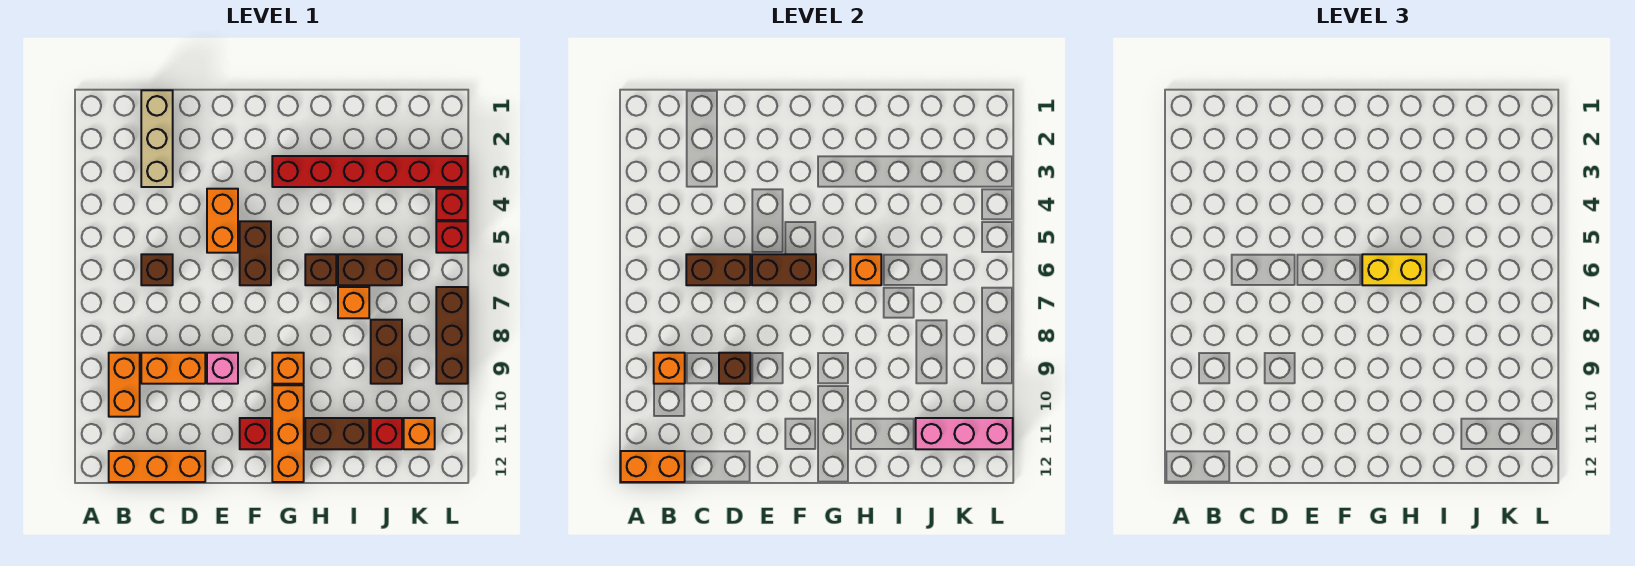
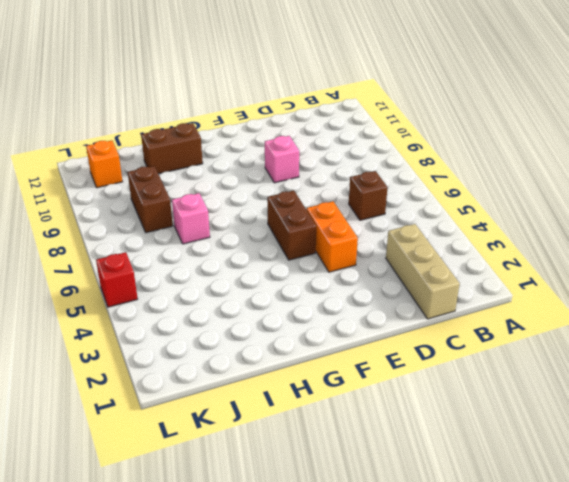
pink 1x1 brick [172,193,210,244] -> orange 1x1 brick [338,287,369,318]
none -> orange 1x2 brick [109,353,140,417]
none -> orange 1x3 brick [109,451,205,482]
none -> orange 1x2 brick [141,353,205,384]
none -> red 1x1 brick [240,418,271,449]

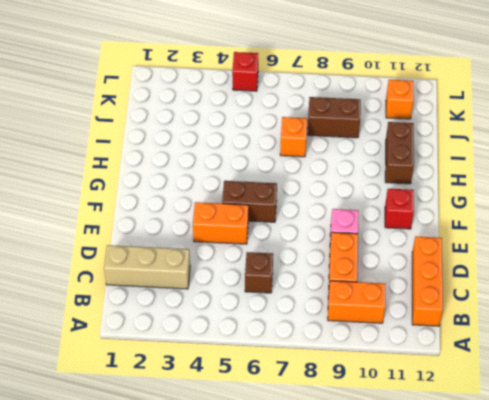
none -> red 1x6 brick [272,156,468,187]
none -> orange 1x1 brick [272,353,304,384]
none -> orange 1x3 brick [272,385,304,482]
none -> brown 1x1 brick [305,254,336,285]

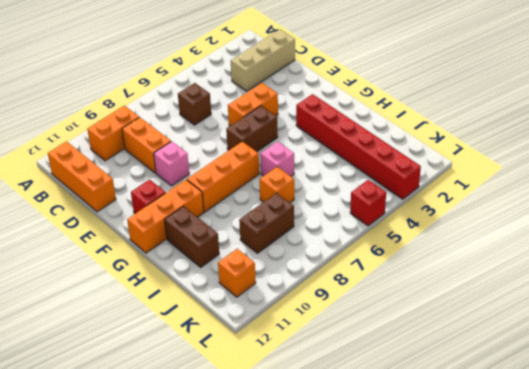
orange 1x3 brick [187,142,259,212] -> orange 1x1 brick [272,353,304,384]
pink 1x1 brick [260,141,294,176] -> brown 1x1 brick [305,254,336,285]
none -> brown 1x2 brick [338,254,402,285]
none -> red 1x1 brick [371,418,402,449]
none -> red 1x1 brick [436,189,468,220]
none -> brown 1x3 brick [436,287,468,384]

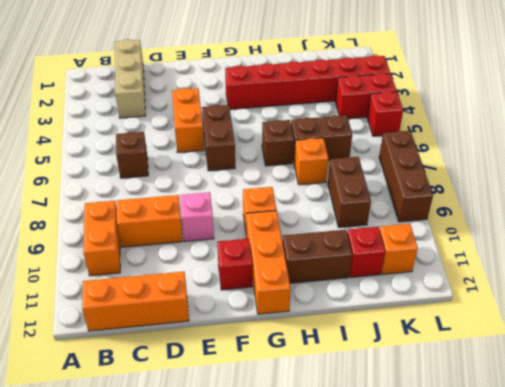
red 1x2 brick [335,73,397,119] -> red 1x1 brick [436,189,468,220]
none -> orange 1x2 brick [621,451,685,482]
none -> orange 1x1 brick [654,353,685,384]
none -> brown 1x2 brick [686,254,750,285]
none -> brown 1x1 brick [719,353,750,384]

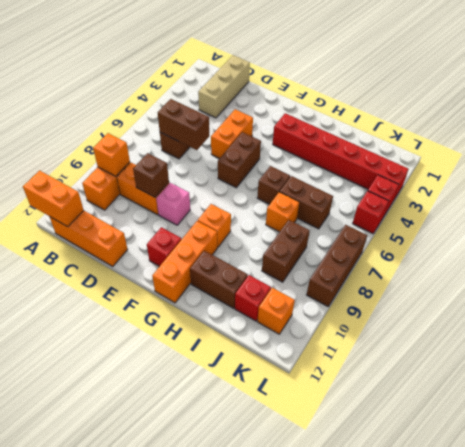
none -> brown 1x2 brick [752,254,816,285]
none -> orange 1x1 brick [850,254,881,285]
none -> pink 1x3 brick [916,418,1013,449]
none -> yellow 1x2 brick [1362,254,1426,285]

